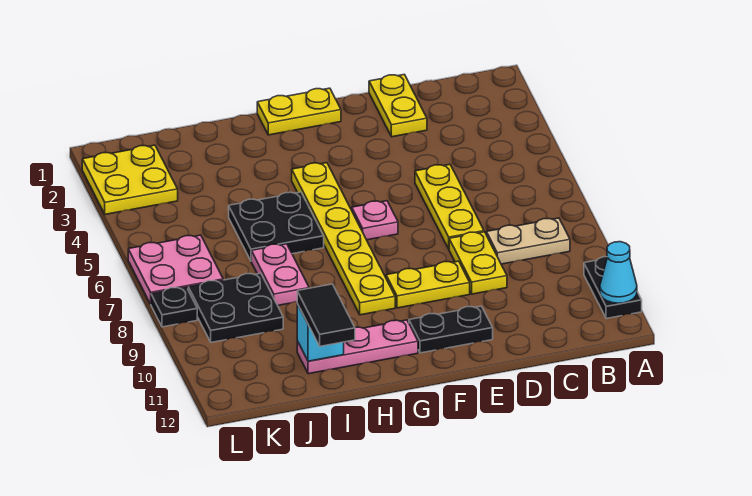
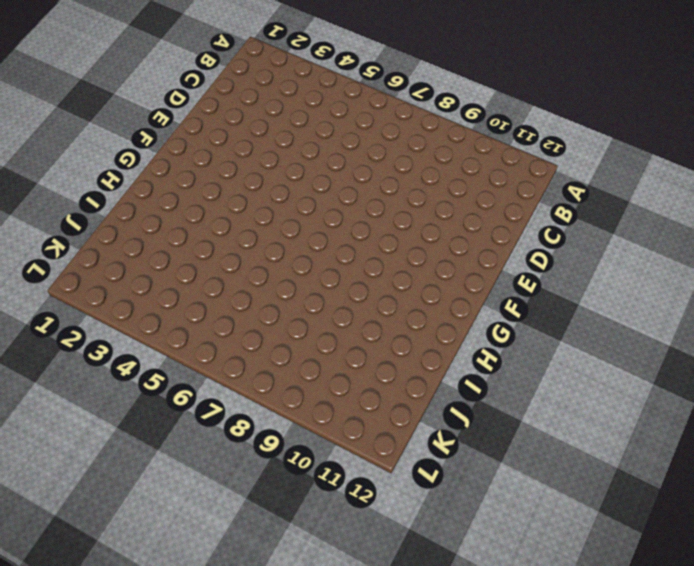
none -> black 1x2 plate [584,257,642,319]
none -> tan 1x2 plate [486,218,570,264]
none -> yellow 1x2 plate [369,75,427,137]

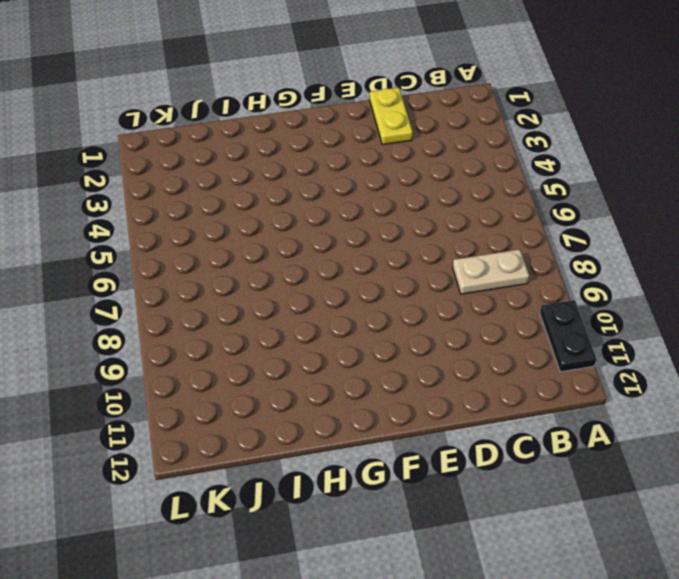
none -> yellow 1x3 plate [415,164,484,249]
none -> yellow 1x2 plate [449,232,507,294]
none -> yellow 1x2 plate [386,261,470,308]

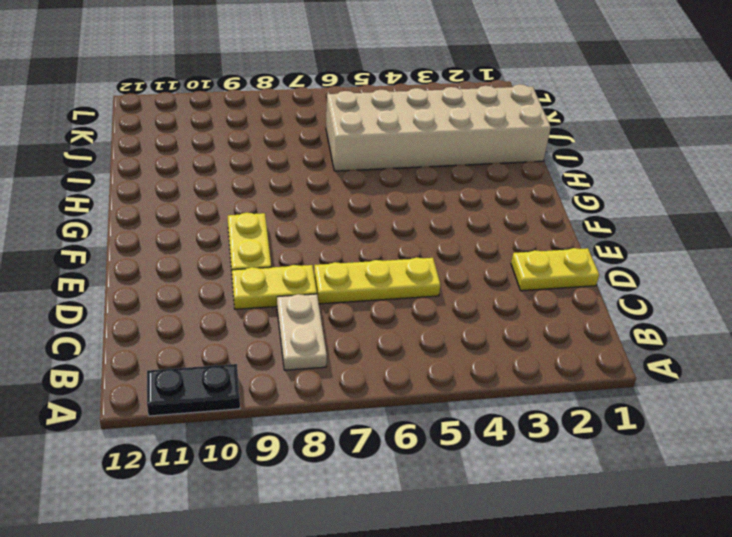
tan 2x6 brick [326,84,551,171] -> black 2x2 plate [229,192,324,261]
none -> black 1x2 plate [409,306,493,353]
none -> yellow 1x2 plate [257,88,341,135]
none -> pink 1x1 plate [352,201,398,240]

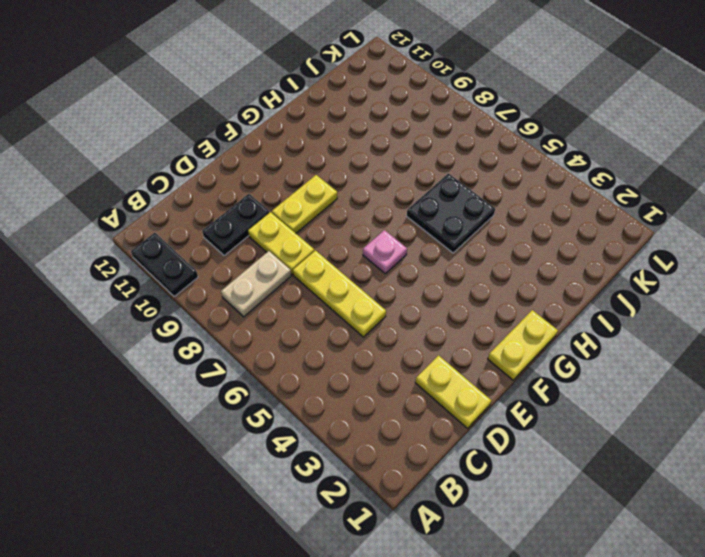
black 1x2 plate [202,194,270,256] -> black 1x2 plate moved to [409,306,493,353]
none -> yellow 1x6 plate [292,163,395,315]
none -> pink 1x3 plate [297,320,418,374]
none -> pink 1x2 plate [251,244,309,305]

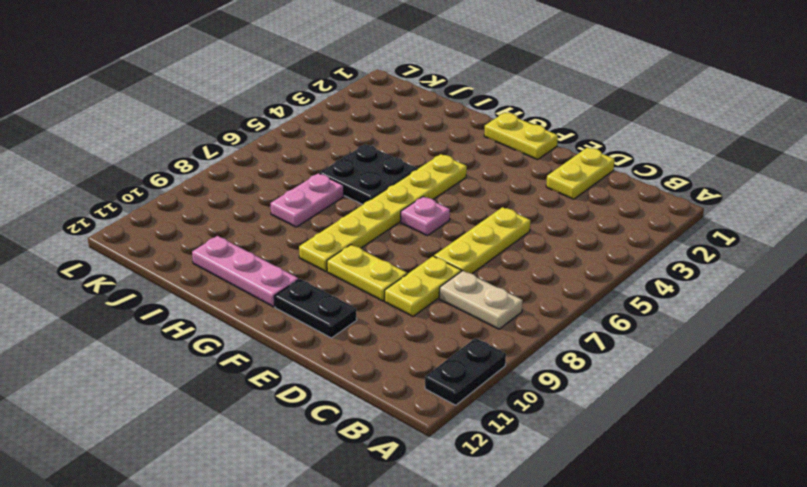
none -> black 2x2 plate [188,273,283,342]
none -> yellow 2x2 plate [82,145,178,214]
none -> pink 2x2 plate [128,235,223,304]

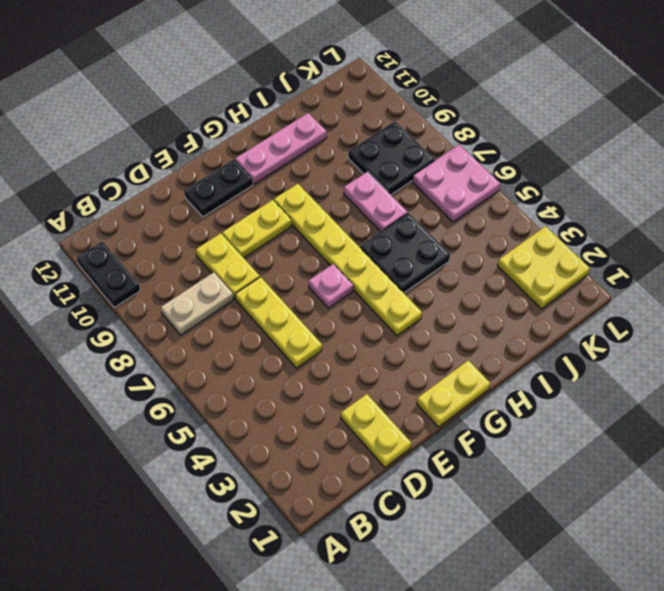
none -> black 1x1 plate [151,287,197,327]
none -> cyan 1x1 cone [600,242,637,303]
none -> cyan 1x1 brick [297,304,344,361]

